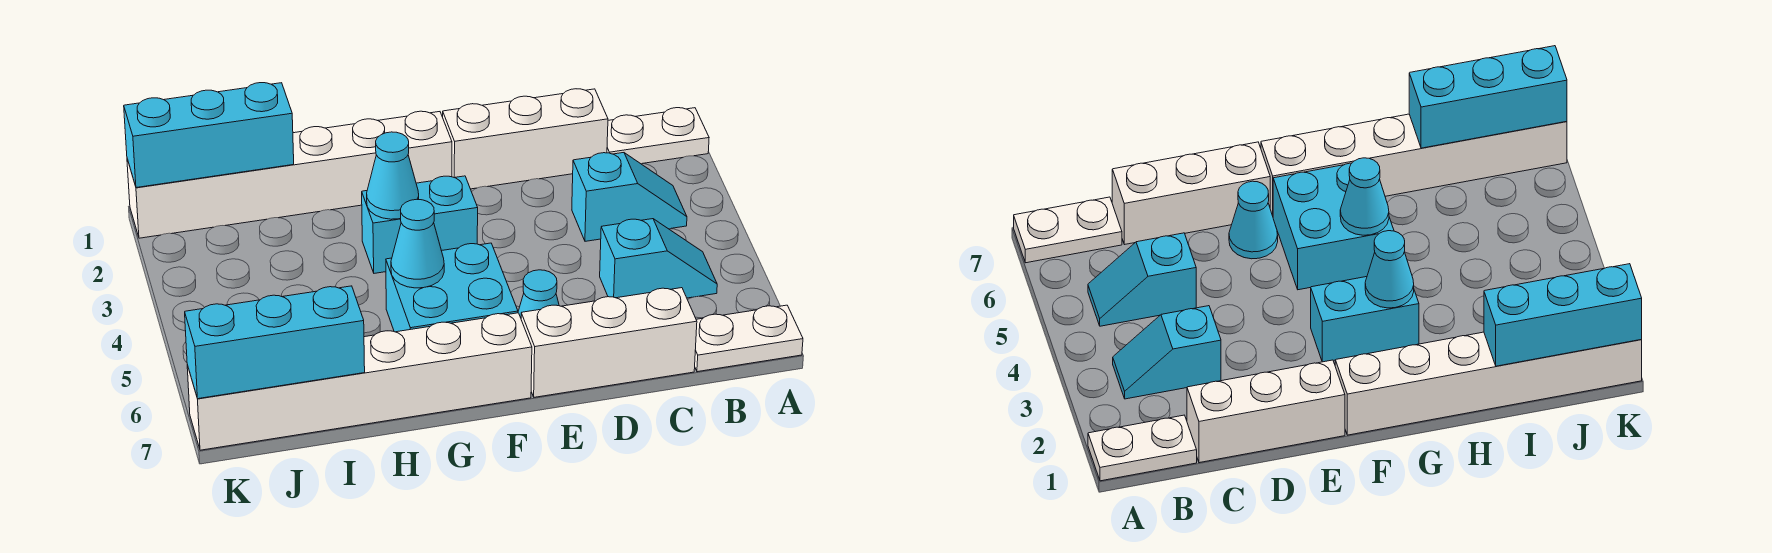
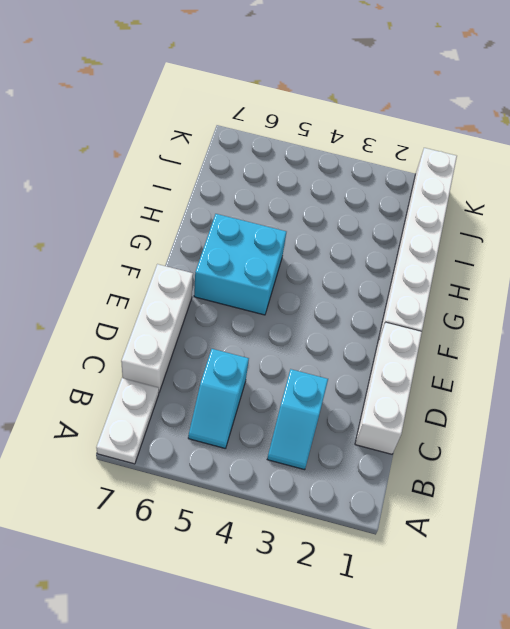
none -> white 1x2 plate [607,108,709,164]
none -> cyan 1x1 cone [518,270,559,318]
none -> cyan 1x2 brick [362,176,478,273]

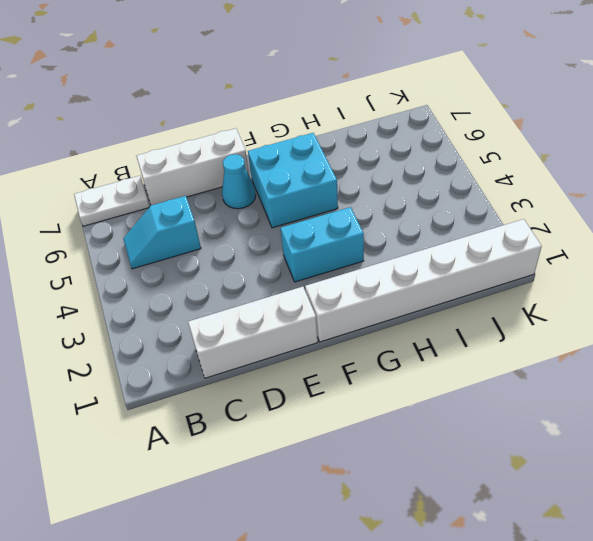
none -> white 1x2 plate [607,108,709,164]
none -> cyan 1x2 slope [572,153,687,241]
none -> white 1x6 brick [187,313,532,450]

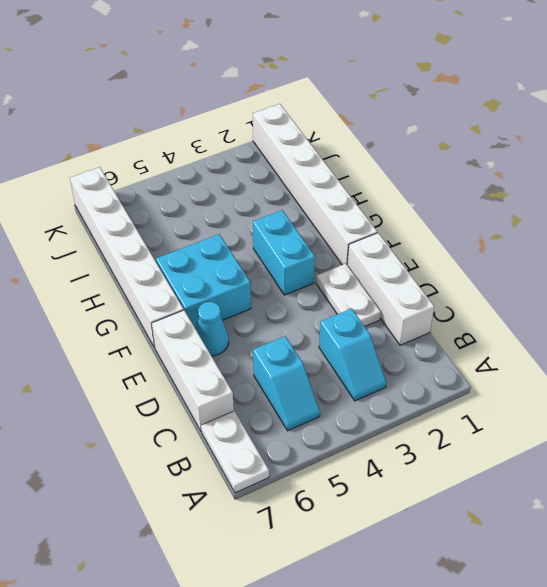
white 1x2 plate [316,264,381,326] -> white 1x2 plate moved to [607,108,709,164]
none -> cyan 1x1 cone [367,132,419,219]
none -> cyan 1x1 cone [391,199,444,288]
none -> cyan 1x3 brick [124,83,294,188]

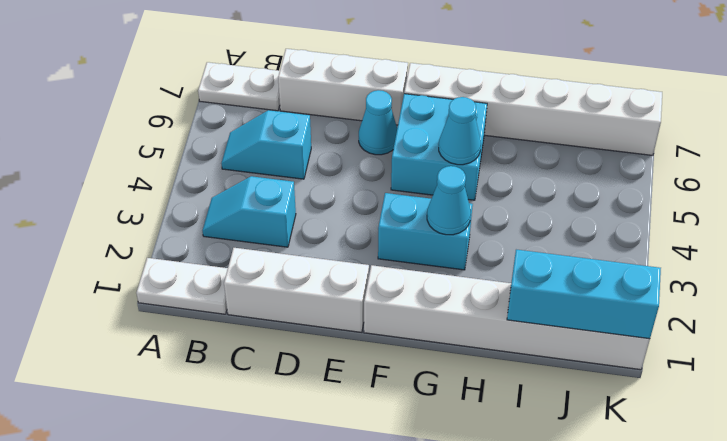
none -> cyan 1x3 brick [185,286,365,399]

